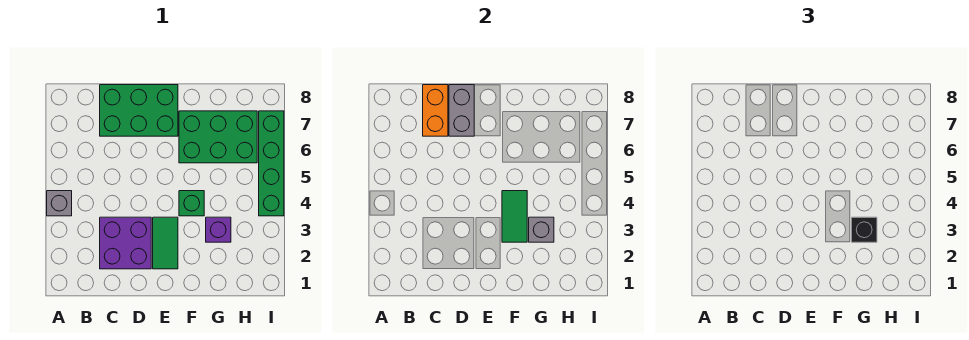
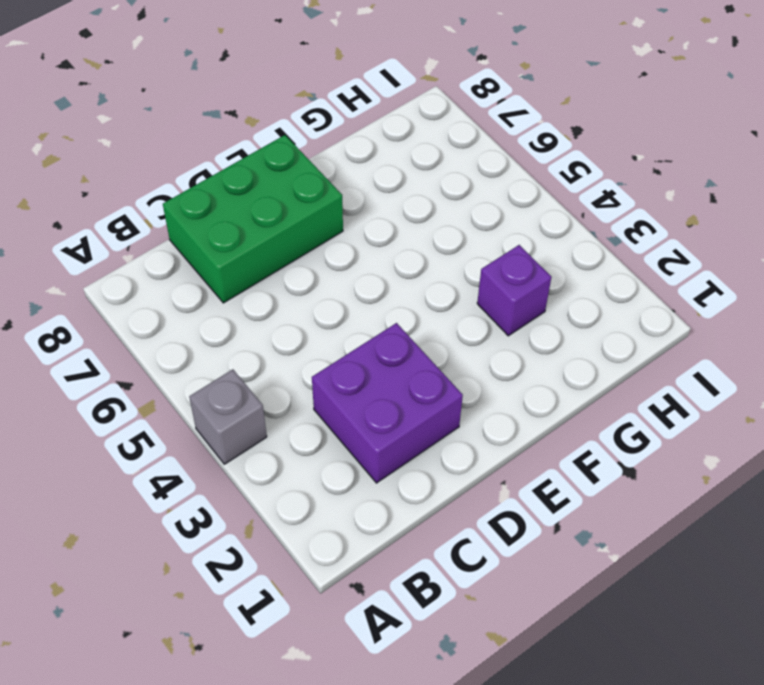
none -> green 1x2 tile [153,217,178,269]
none -> green 1x1 brick [179,191,204,216]
none -> green 2x3 brick [179,111,257,163]

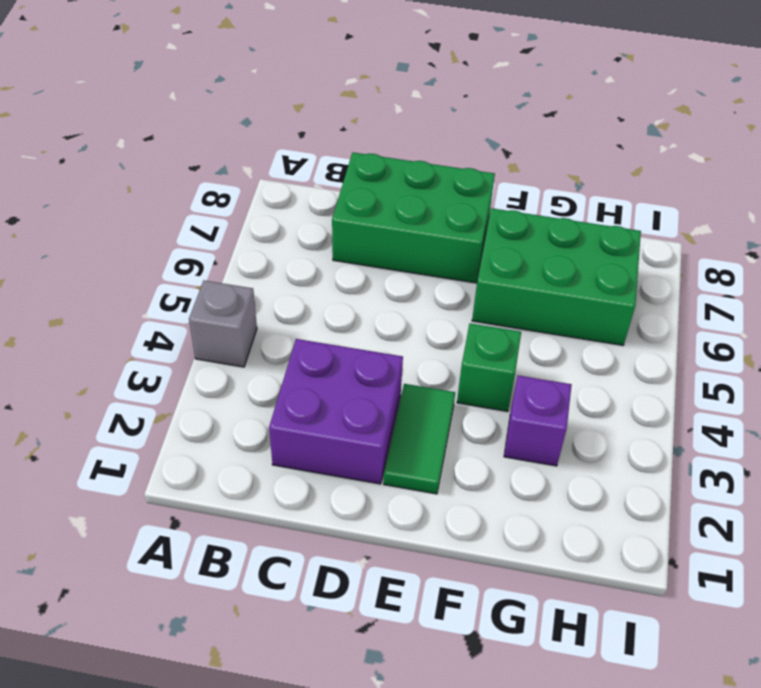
none -> green 1x4 brick [259,111,284,216]
none -> orange 1x2 brick [423,85,448,136]
none -> grey 1x2 brick [449,85,474,136]

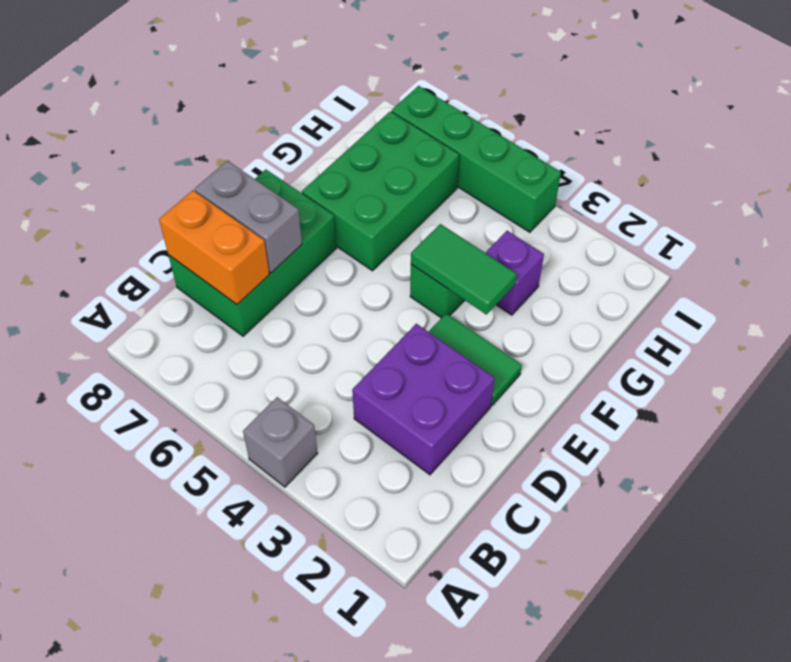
none -> grey 1x1 brick [529,217,554,242]
none -> black 1x1 brick [852,217,877,242]

